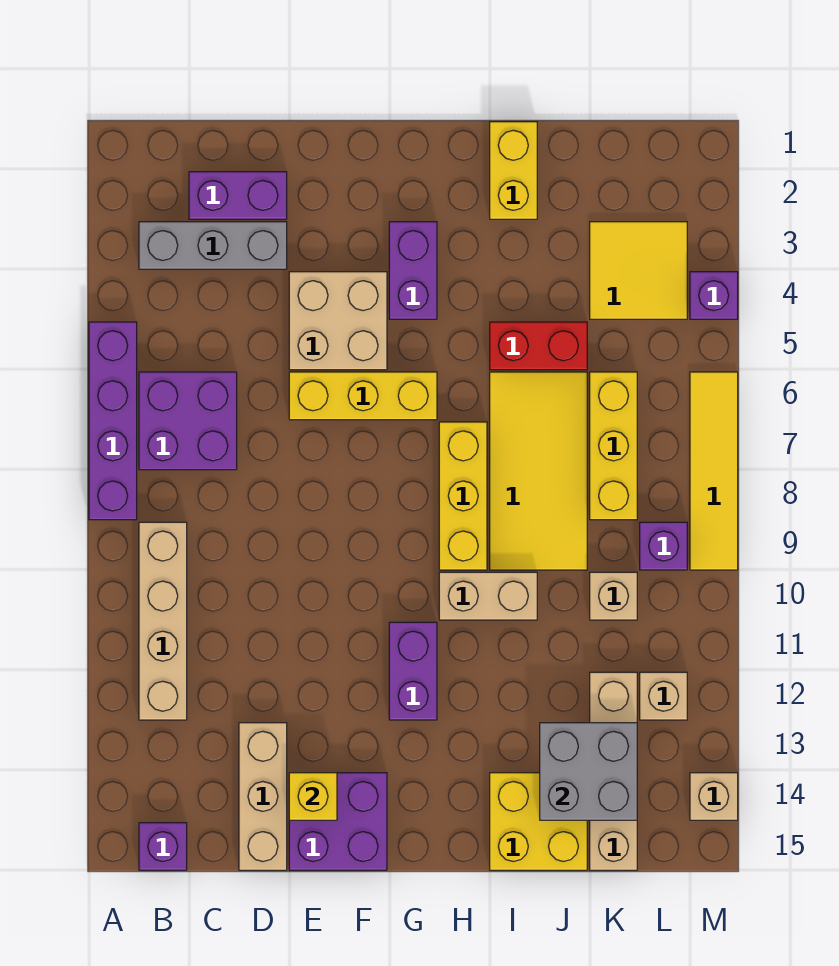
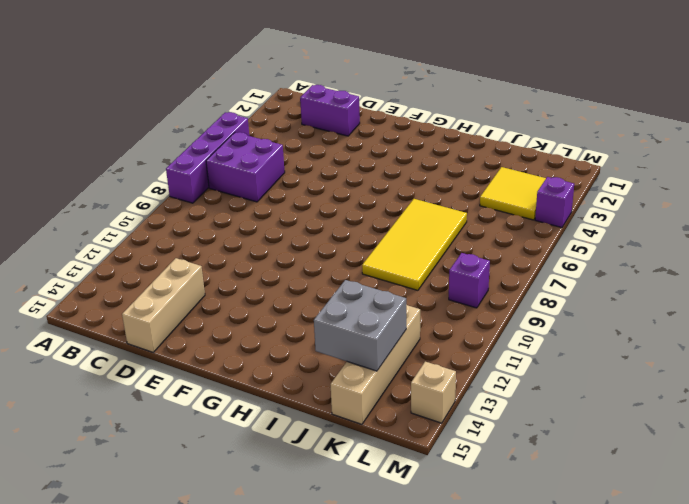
none -> grey 1x3 brick [139,222,287,269]
none -> tan 1x4 brick [139,522,187,720]
none -> purple 1x1 brick [139,823,187,870]

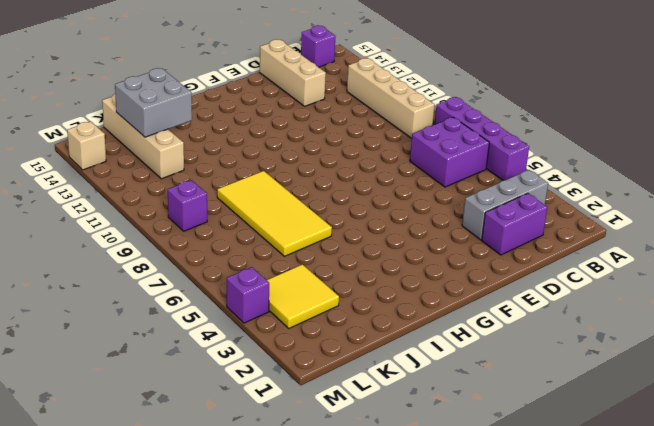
none -> tan 2x2 brick [289,272,387,370]
none -> yellow 1x3 brick [289,372,437,420]
none -> purple 2x2 brick [289,773,387,870]

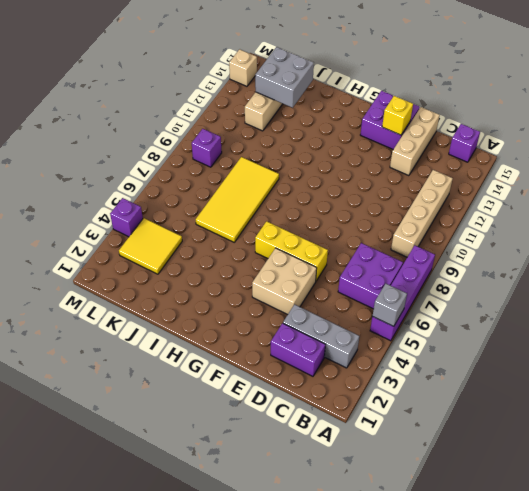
grey 1x1 brick [372,284,407,326] -> none
none -> purple 1x2 brick [389,222,437,319]
none -> purple 1x2 brick [389,622,437,720]
none -> yellow 1x3 brick [439,422,487,570]

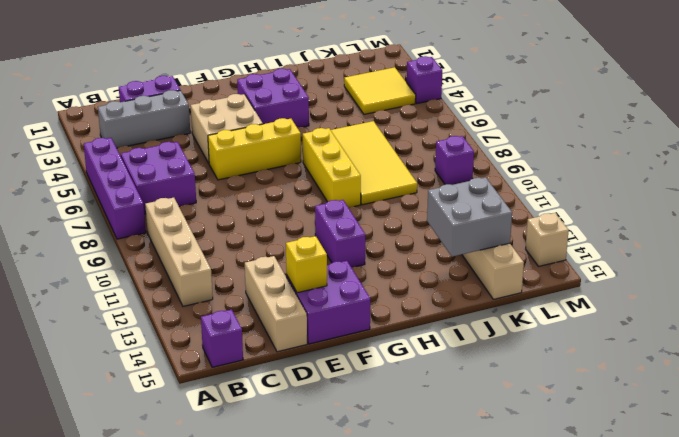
purple 2x2 brick [237,69,309,127] -> purple 1x2 brick [389,222,437,319]
none -> tan 1x2 brick [439,572,537,620]
none -> yellow 1x2 brick [490,122,537,219]
none -> red 1x2 brick [490,322,587,370]

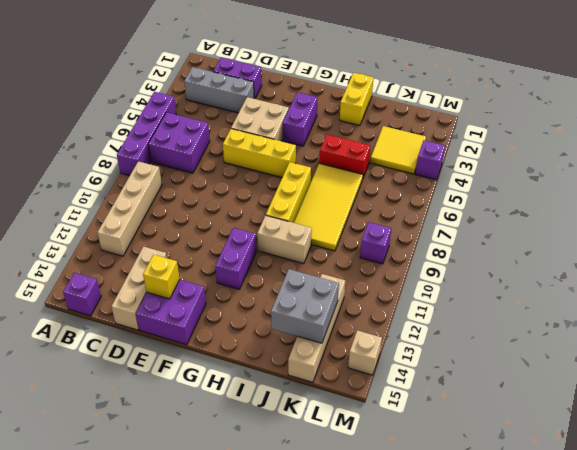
none -> yellow 2x2 brick [490,773,587,870]
none -> yellow 1x3 brick [590,372,637,520]
none -> tan 1x1 brick [590,572,637,620]

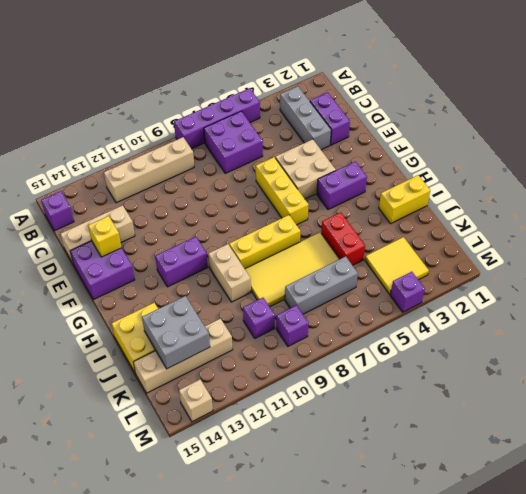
grey 1x3 brick [285,256,358,314] -> yellow 1x3 brick [590,372,637,520]
purple 1x1 brick [243,298,275,338] -> tan 1x1 brick [590,572,637,620]
none -> tan 1x1 brick [640,672,687,720]
none -> yellow 1x4 tile [690,372,738,570]

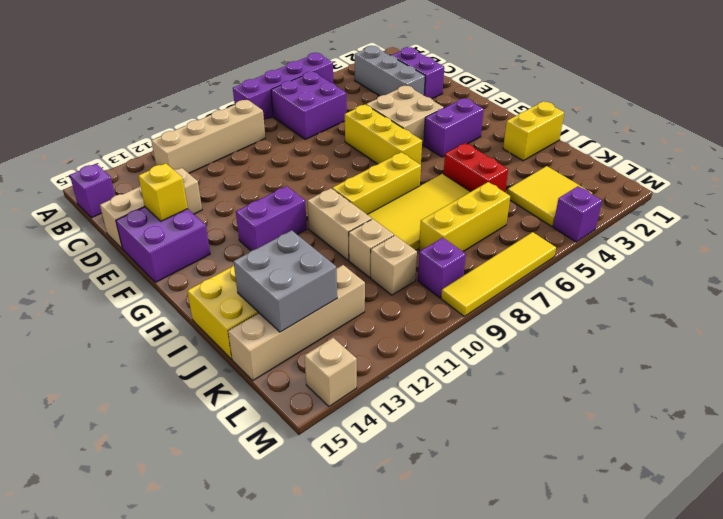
tan 1x1 brick [349,219,394,277] -> tan 1x1 brick moved to [640,672,687,720]

